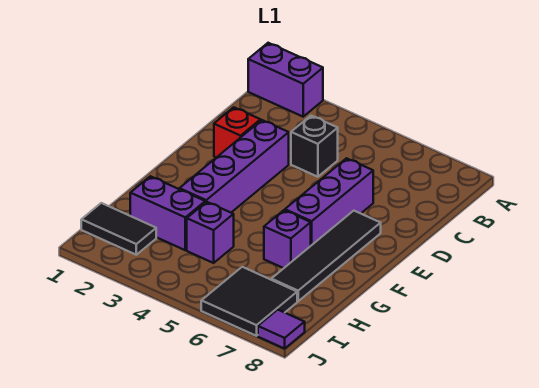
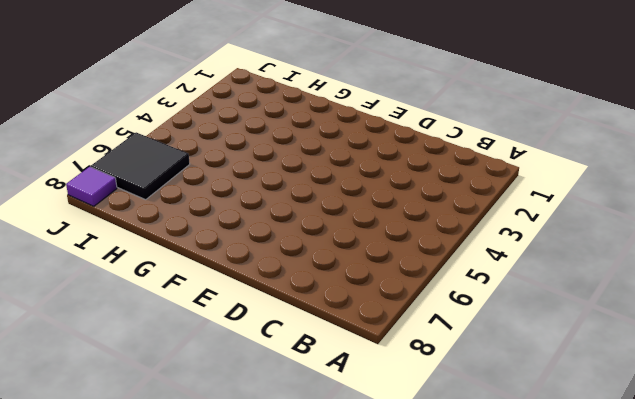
none -> purple 1x2 brick [248,43,323,117]
none -> black 1x1 brick [291,116,338,177]
none -> red 1x1 brick [214,107,261,157]

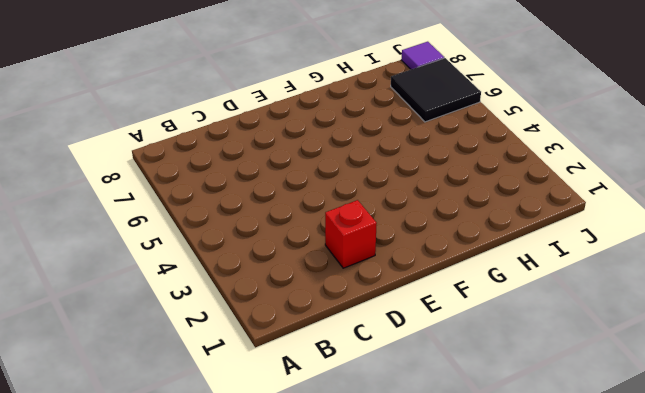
none -> purple 1x2 brick [248,43,323,117]
none -> black 1x1 brick [291,116,338,177]
none -> purple 1x4 brick [179,120,289,213]

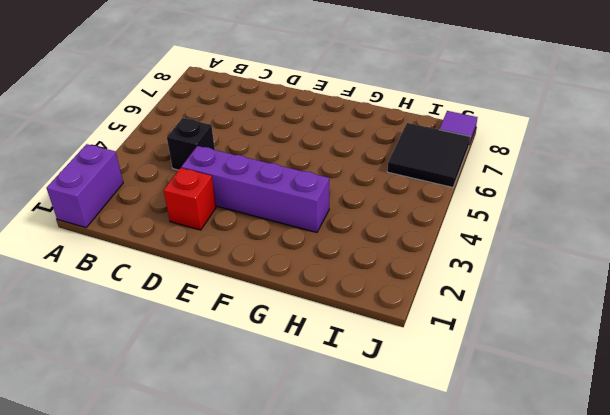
none -> purple 1x3 brick [285,158,373,245]
none -> black 1x4 tile [271,211,381,301]
none -> purple 1x1 brick [264,210,311,268]

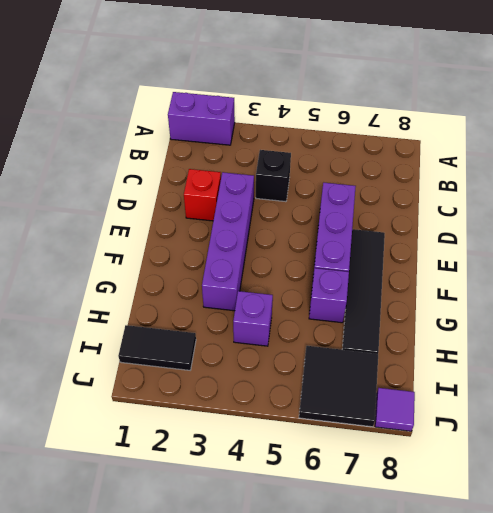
none -> purple 1x2 brick [130,176,205,250]

